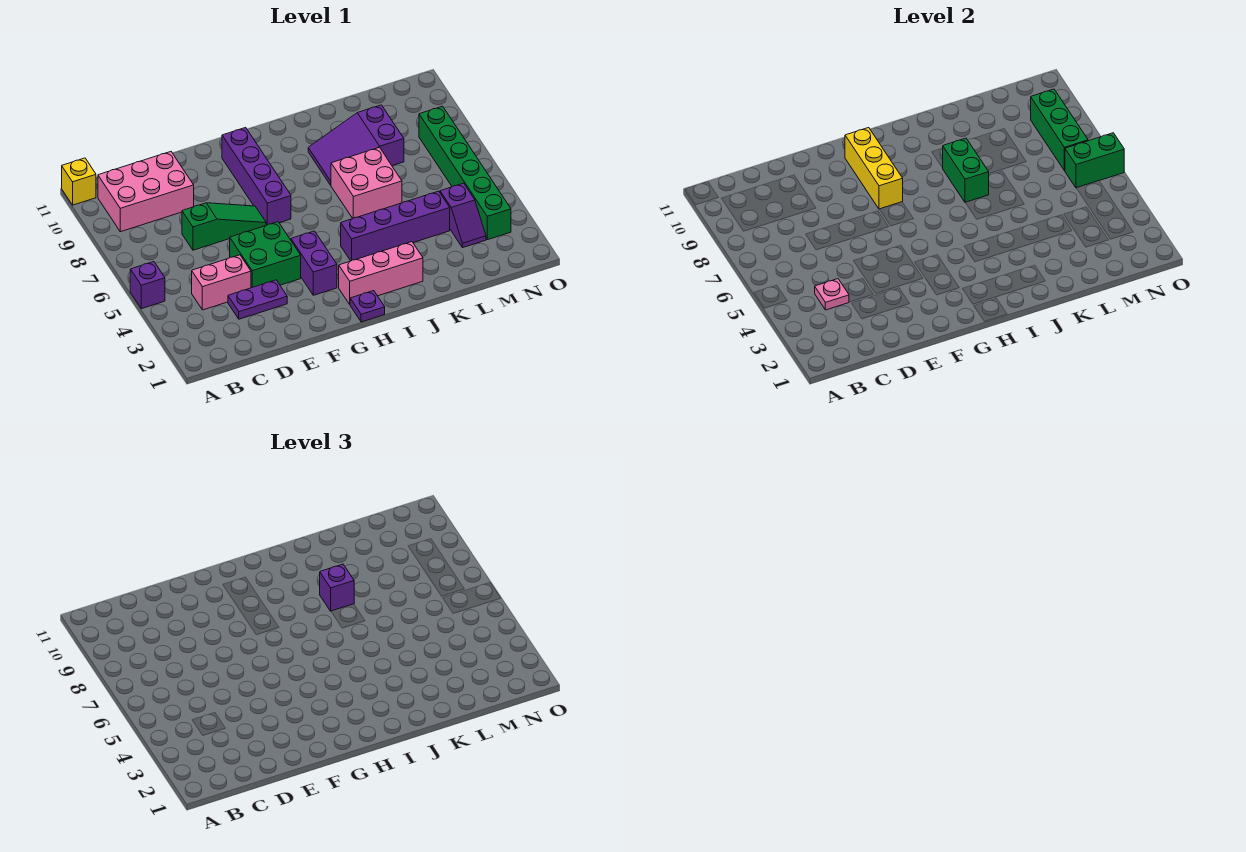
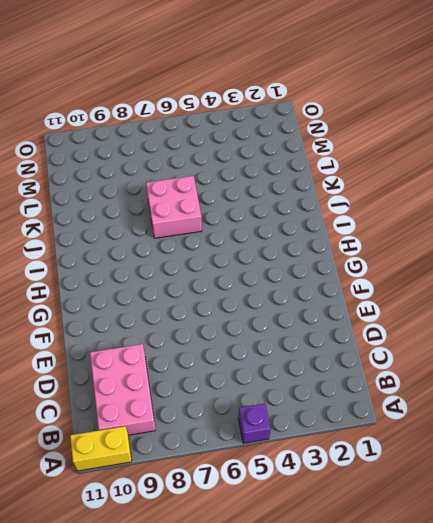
yellow 1x2 brick [70,426,132,471] -> yellow 1x1 brick [62,158,96,205]
none -> pink 1x2 brick [192,255,251,310]
none -> purple 1x2 plate [228,280,287,319]
none -> green 1x3 slope [182,203,266,250]

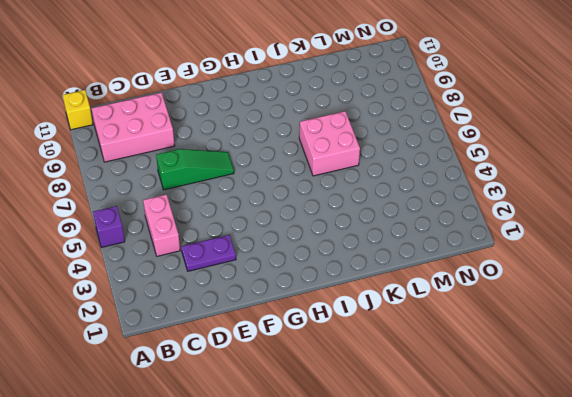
pink 1x2 brick [143,195,180,256] -> pink 1x2 brick turned to [192,255,251,310]
none -> green 2x2 brick [230,222,301,288]
none -> purple 1x2 brick [291,231,337,295]
none -> purple 1x4 brick [222,128,291,225]

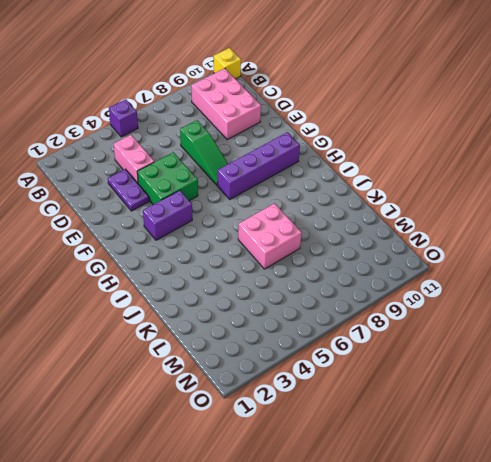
none -> purple 1x1 plate [350,291,385,322]
none -> pink 1x3 brick [339,242,423,304]
none -> purple 1x4 brick [341,191,450,261]

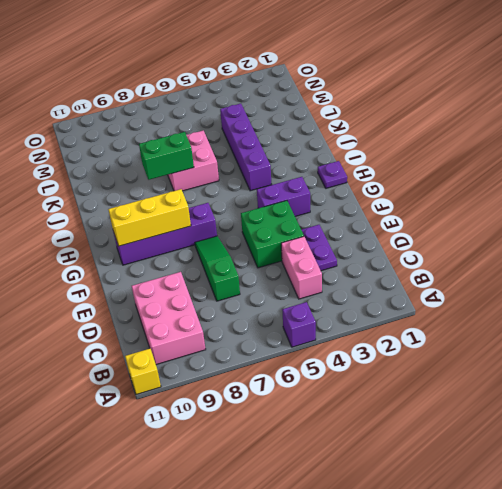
none -> pink 1x3 brick [339,242,423,304]
none -> purple 2x3 slope [308,105,404,185]
none -> purple 1x2 slope [440,183,486,248]

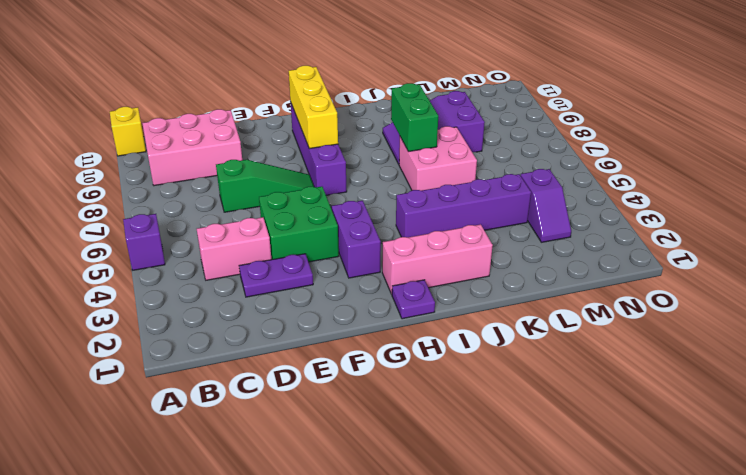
none -> green 1x6 brick [419,106,511,240]
none -> pink 1x1 plate [815,279,849,310]
none -> green 1x2 brick [1065,133,1124,188]

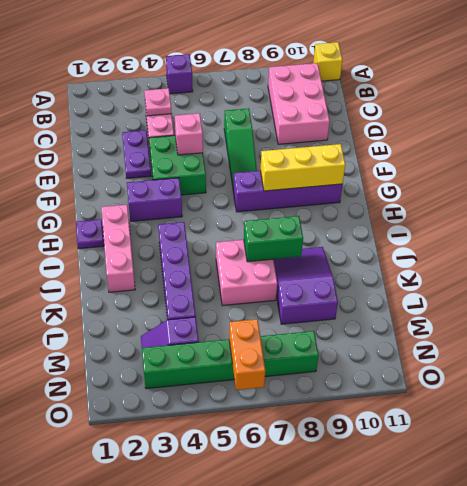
pink 1x1 brick [175,113,203,155] -> none
orange 1x2 brick [229,319,265,390] -> green 1x2 brick [1065,133,1124,188]
none -> green 1x3 brick [1031,89,1088,171]
none -> purple 1x1 brick [320,564,354,611]

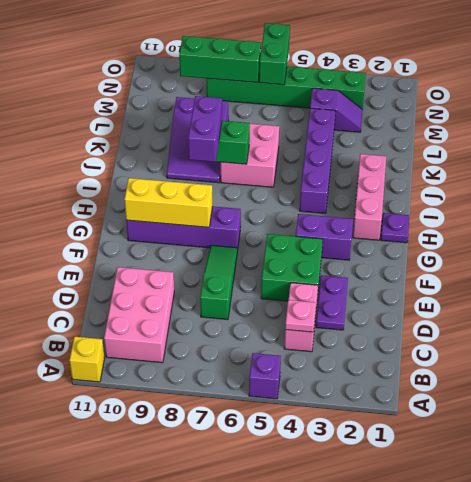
purple 1x2 brick [188,96,222,162] -> purple 1x1 brick [320,564,354,611]

